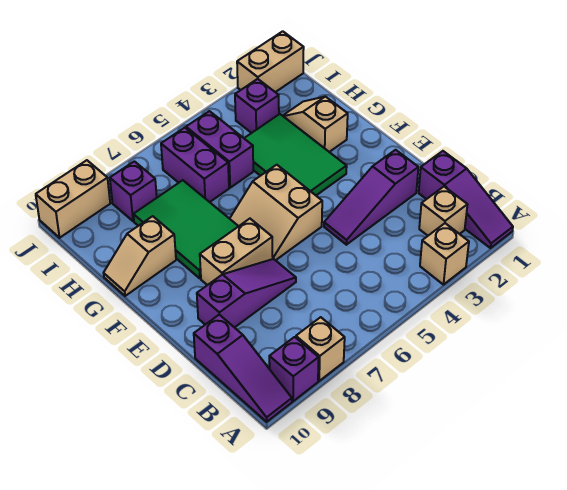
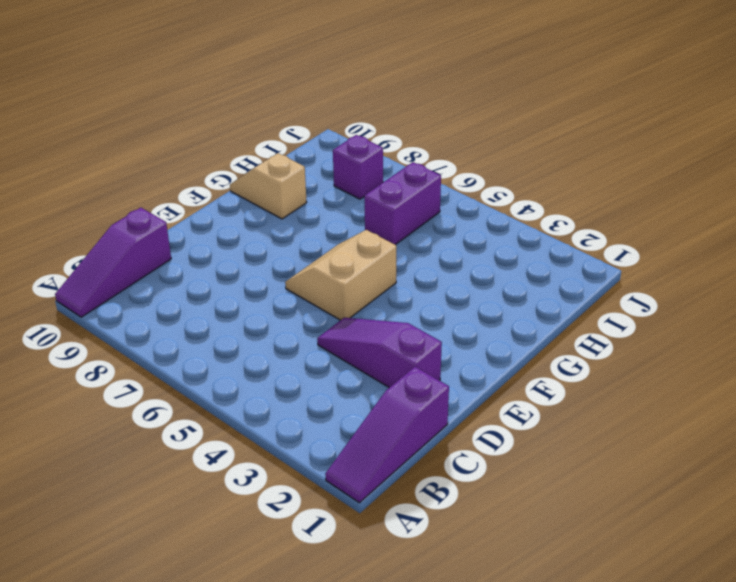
none -> tan 1x1 brick [420,223,469,285]
none -> tan 1x1 brick [296,317,345,381]
none -> purple 1x1 brick [269,337,319,401]

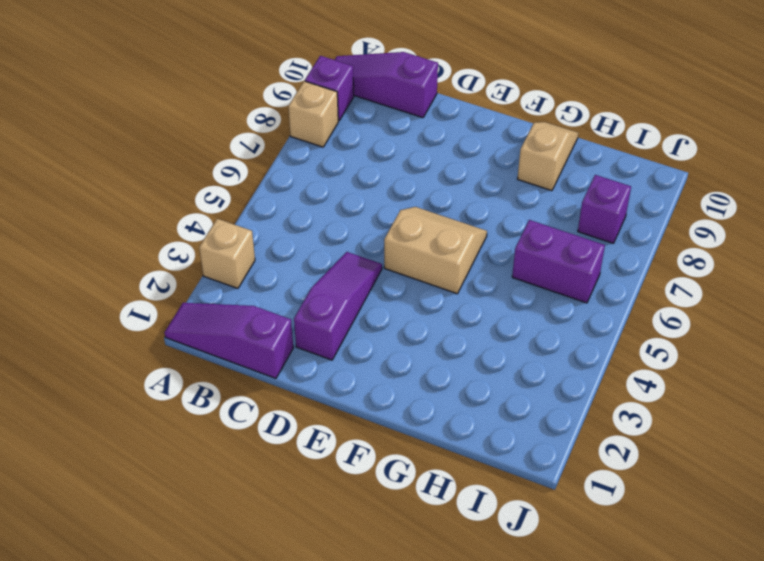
none -> tan 1x1 brick [419,187,468,236]
none -> purple 1x3 slope [197,259,296,328]
none -> tan 1x2 brick [200,219,273,285]

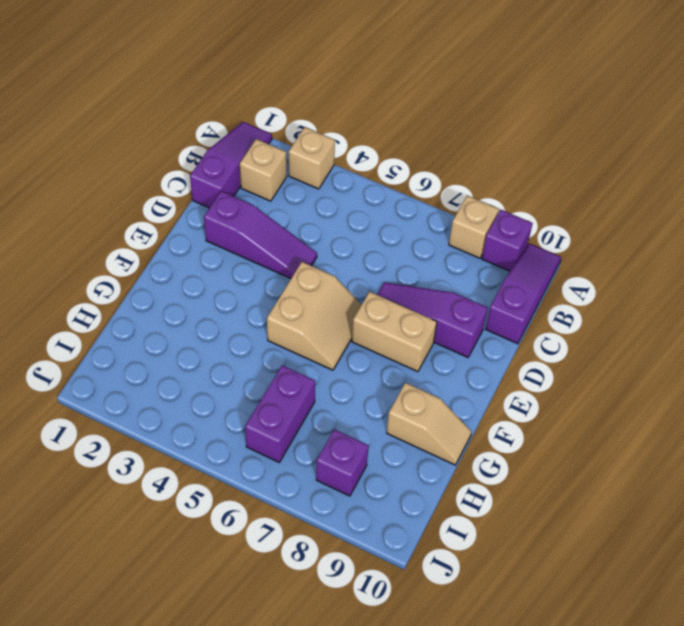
none -> green 2x3 tile [244,114,347,195]
none -> green 2x3 tile [133,180,238,279]
none -> tan 1x2 slope [283,96,348,152]

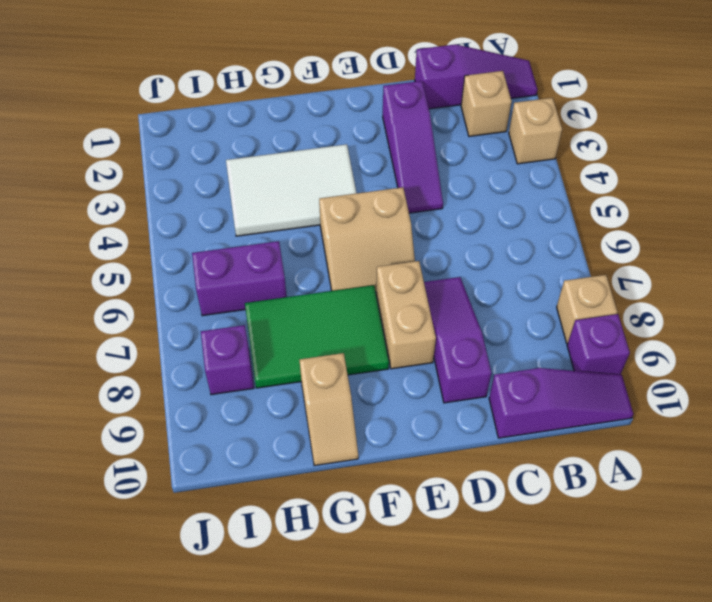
white 2x3 tile [226,144,356,236] -> green 2x3 tile [244,114,347,195]
none -> tan 1x2 slope [283,96,348,152]
none -> purple 1x2 brick [186,111,253,188]
none -> purple 1x1 brick [235,79,279,133]

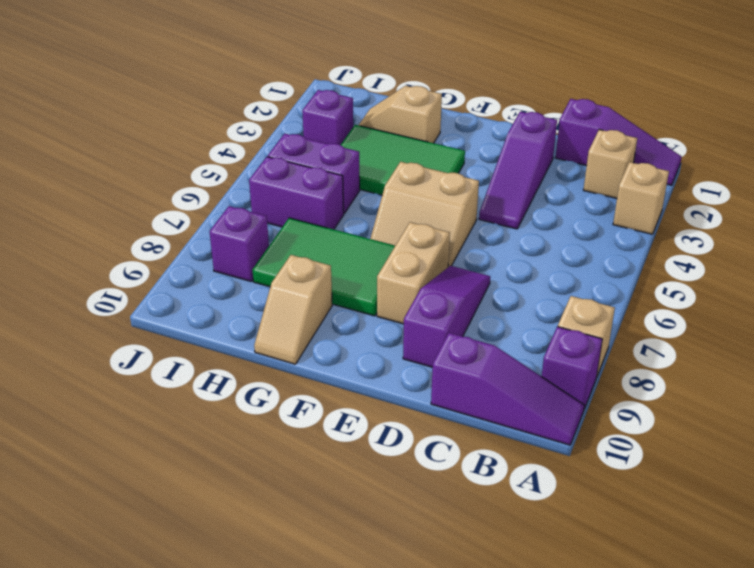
none -> tan 1x2 brick [237,31,304,92]
none -> tan 1x2 brick [36,160,110,238]

